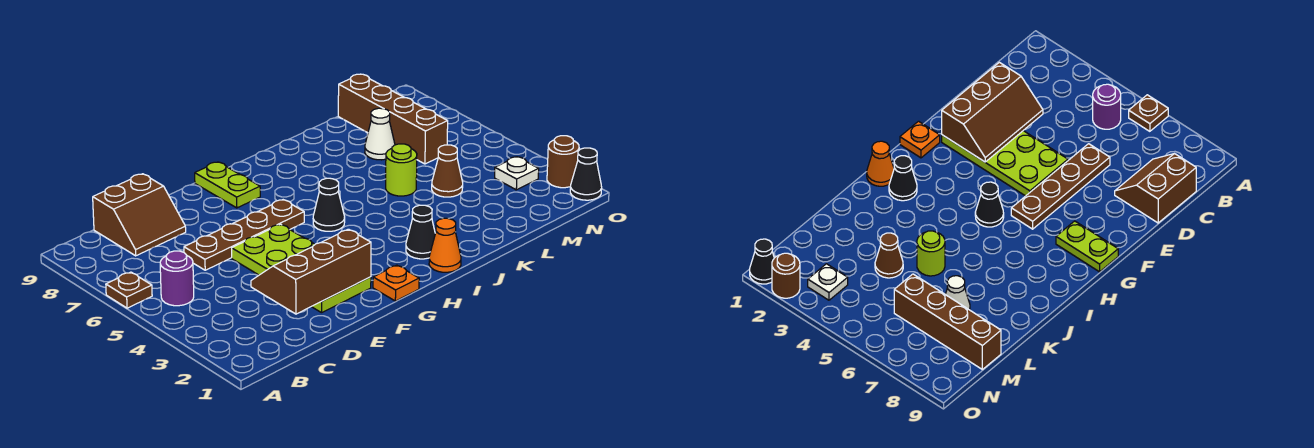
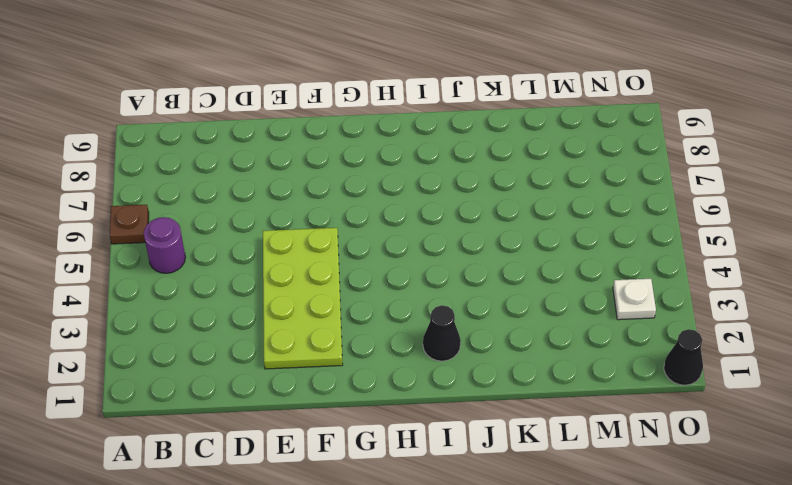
none -> brown 2x2 slope [93,174,186,256]
none -> brown 1x4 plate [184,200,304,270]
none -> orange 1x1 plate [373,265,419,301]

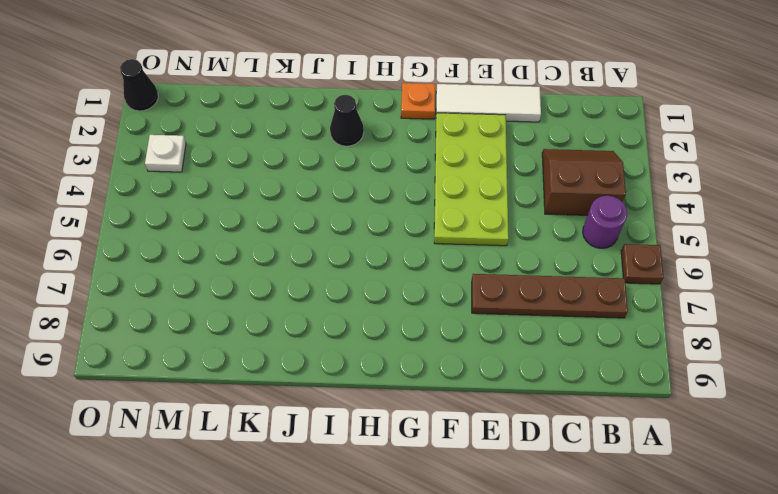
brown 2x2 slope [542,149,626,215] -> brown 2x2 slope moved to [93,174,186,256]
brown 1x4 plate [472,274,628,318] -> brown 1x4 plate moved to [184,200,304,270]
white 1x3 tile [436,84,541,122] -> none
none -> lime 1x2 plate [195,162,260,208]
none -> black 1x1 cone [313,178,345,231]
none -> orange 1x1 cone [429,218,461,272]

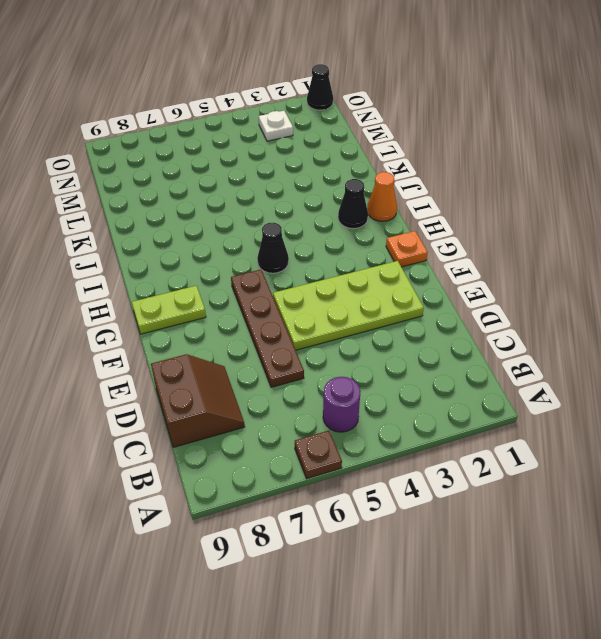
none -> lime 1x1 round brick [386,144,417,196]
none -> brown 1x1 cone [432,145,463,197]
none -> white 1x1 cone [365,108,395,160]

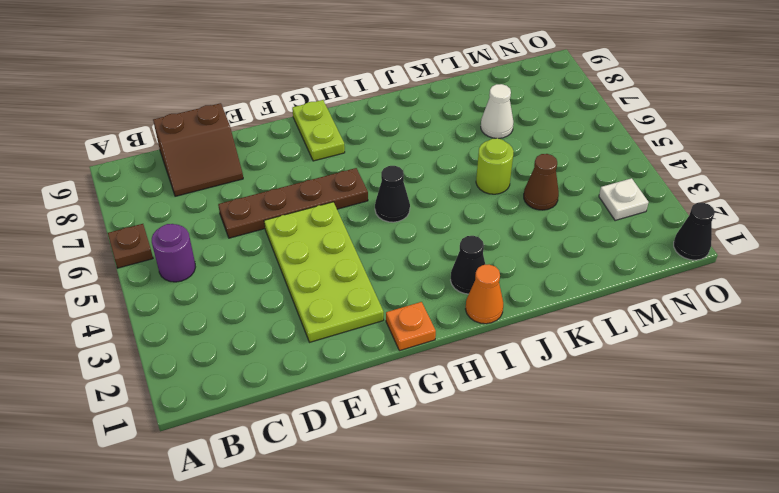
none -> brown 1x4 brick [338,74,448,164]
none -> brown 1x1 round brick [547,136,579,188]
none -> brown 2x3 slope [251,229,371,314]

